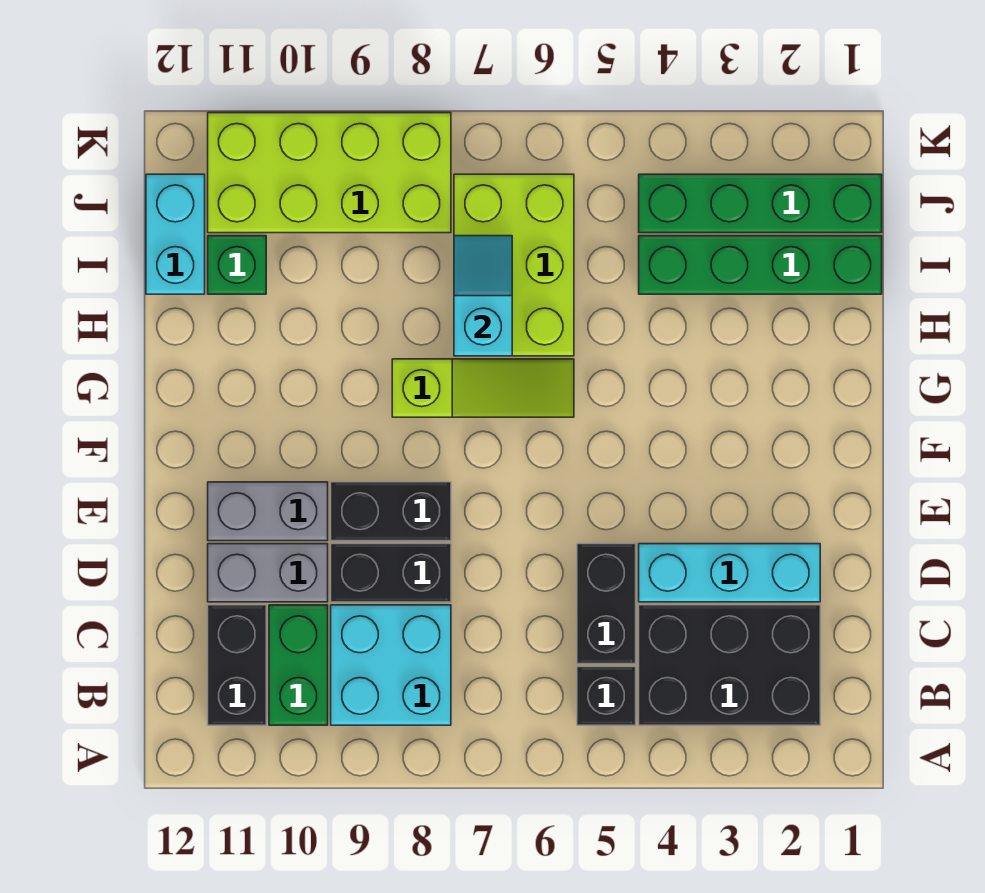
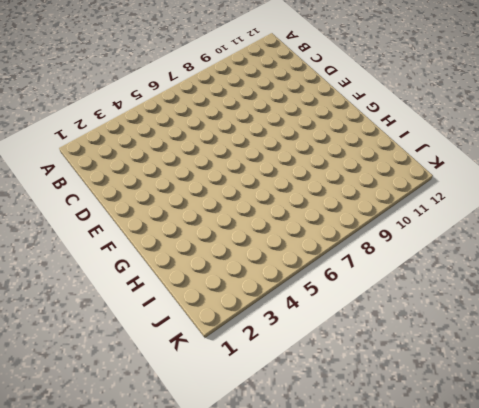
none -> black 2x3 brick [639,605,820,725]
none -> black 1x1 brick [577,667,636,725]
none -> cyan 2x2 brick [331,605,451,725]

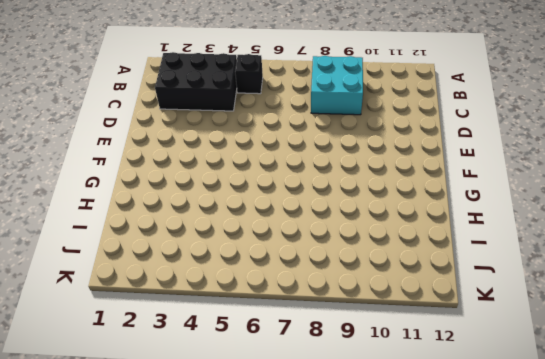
none -> green 1x2 brick [269,605,328,725]
none -> black 1x2 brick [208,605,266,725]
none -> black 1x2 brick [577,544,636,664]

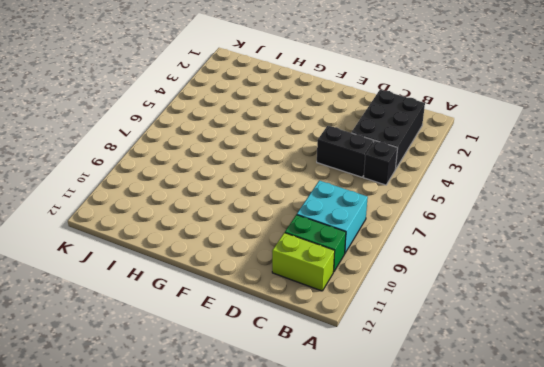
lime 1x2 brick [272,233,335,291] -> black 1x2 brick [208,605,266,725]
none -> cyan 1x3 brick [639,544,820,602]
none -> black 1x2 brick [331,544,451,602]
none -> grey 1x2 brick [208,544,328,602]

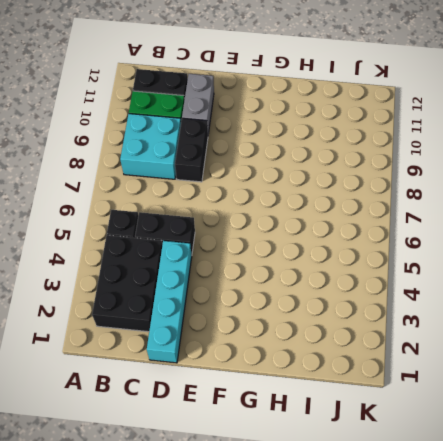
cyan 1x4 brick [147,241,192,363] -> cyan 1x3 brick [639,544,820,602]
none -> black 1x2 brick [331,482,451,541]
none -> grey 1x2 brick [208,482,328,541]
none -> lime 1x3 slope [392,359,574,417]

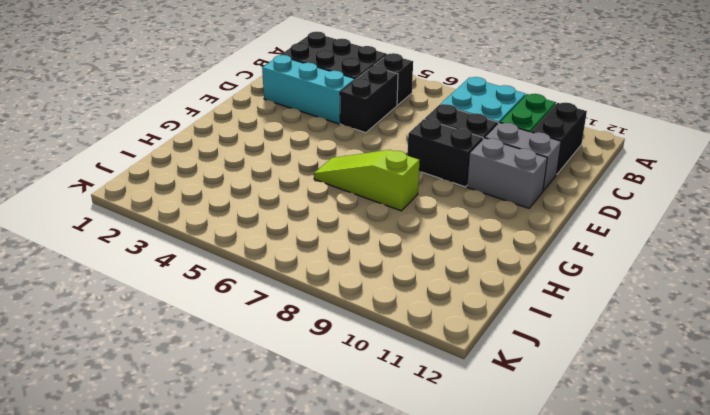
none -> lime 2x3 brick [454,174,574,356]
none -> green 1x4 brick [639,236,882,294]
none -> green 1x1 brick [208,236,266,294]

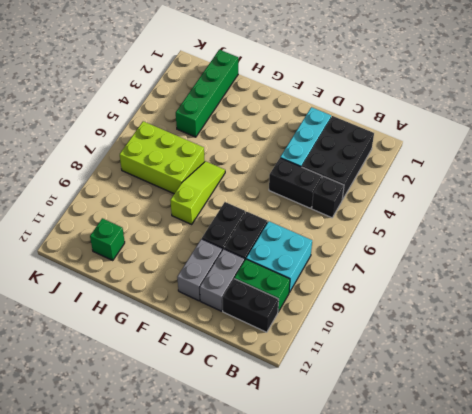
none -> cyan 1x2 brick [146,174,205,294]
none -> green 1x4 brick [639,174,882,233]
none -> lime 2x4 brick [208,113,451,233]

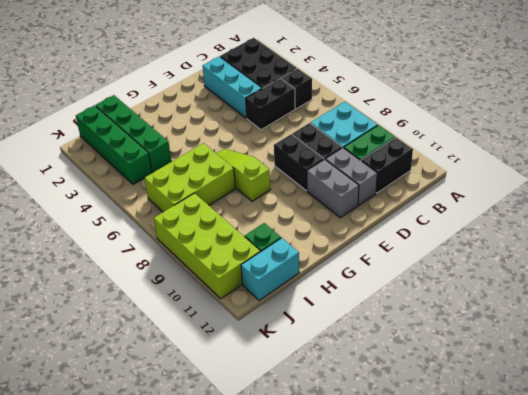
none -> cyan 1x2 slope [454,236,512,356]

